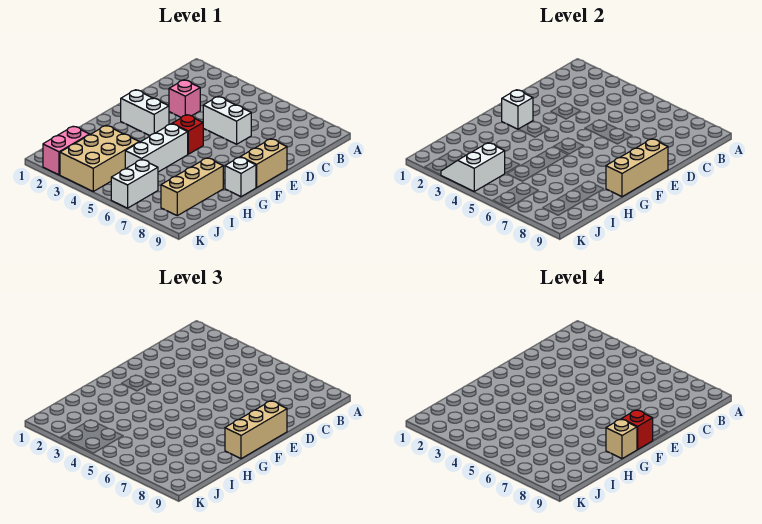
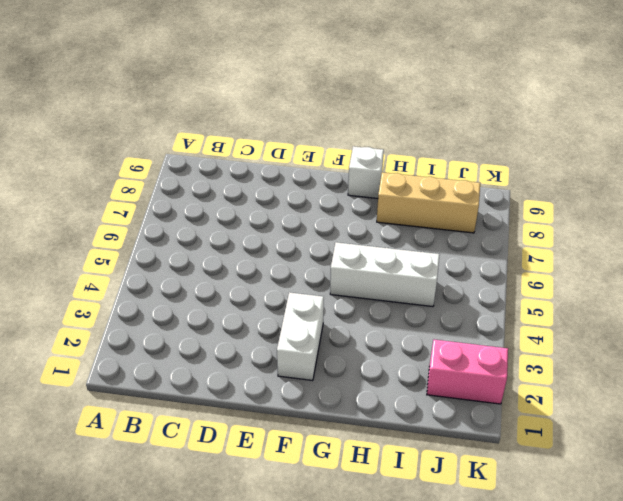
none -> pink 1x1 brick [169,80,200,117]
none -> white 1x2 brick [203,96,251,144]
none -> tan 1x2 brick [240,139,287,187]

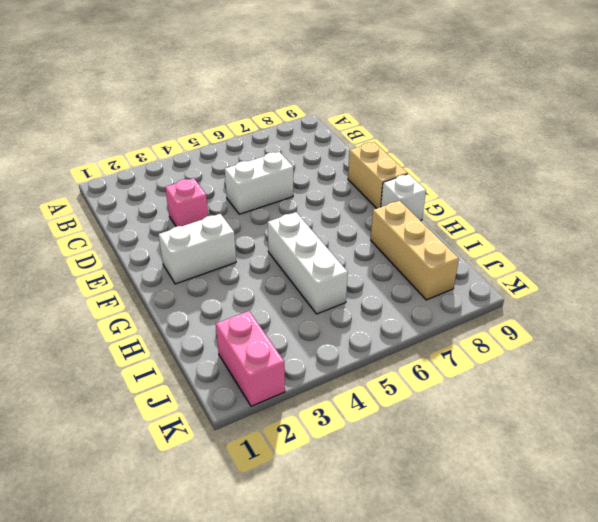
none -> red 1x1 brick [172,115,203,154]
none -> tan 2x3 brick [60,125,139,191]
none -> white 1x2 brick [111,159,158,208]

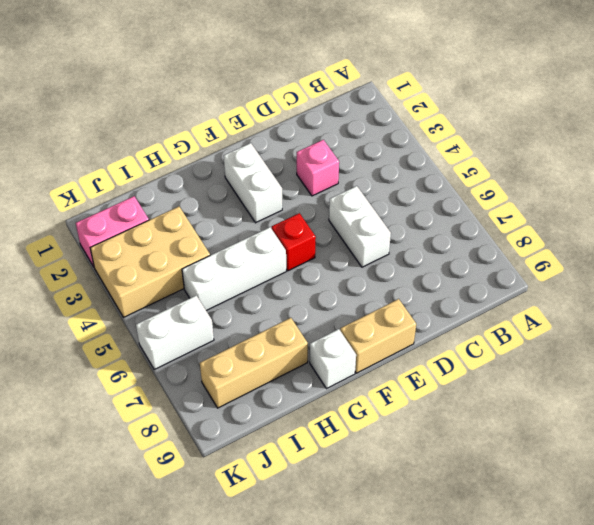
none -> tan 1x3 brick [606,139,668,197]
none -> white 1x1 brick [502,90,533,129]
none -> white 2x2 slope [441,143,505,191]

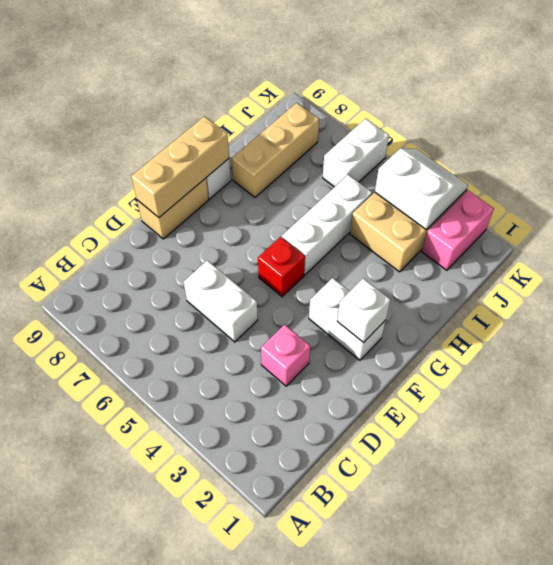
white 2x2 slope [375,148,468,230] -> white 2x2 slope turned to [441,143,505,191]
none -> tan 1x3 brick [225,401,287,459]
none -> red 1x1 brick [621,410,653,450]
none -> tan 1x1 brick [606,419,637,459]

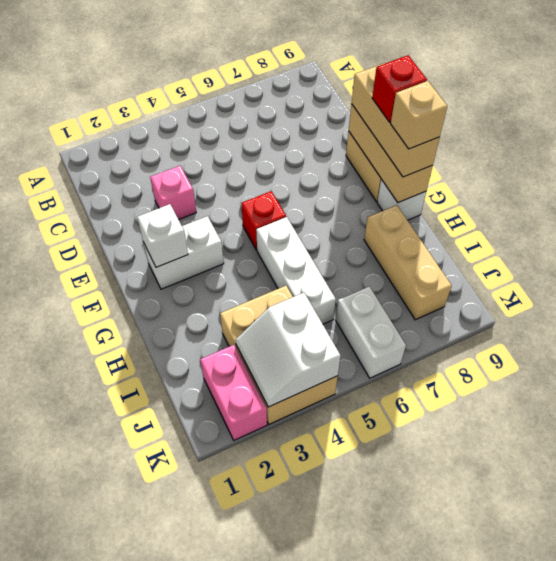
none -> white 1x2 brick [203,96,251,144]

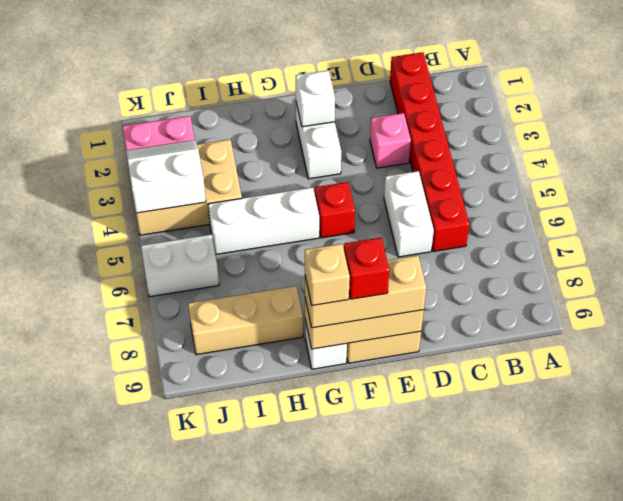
red 1x6 brick [390,52,469,251] -> none

